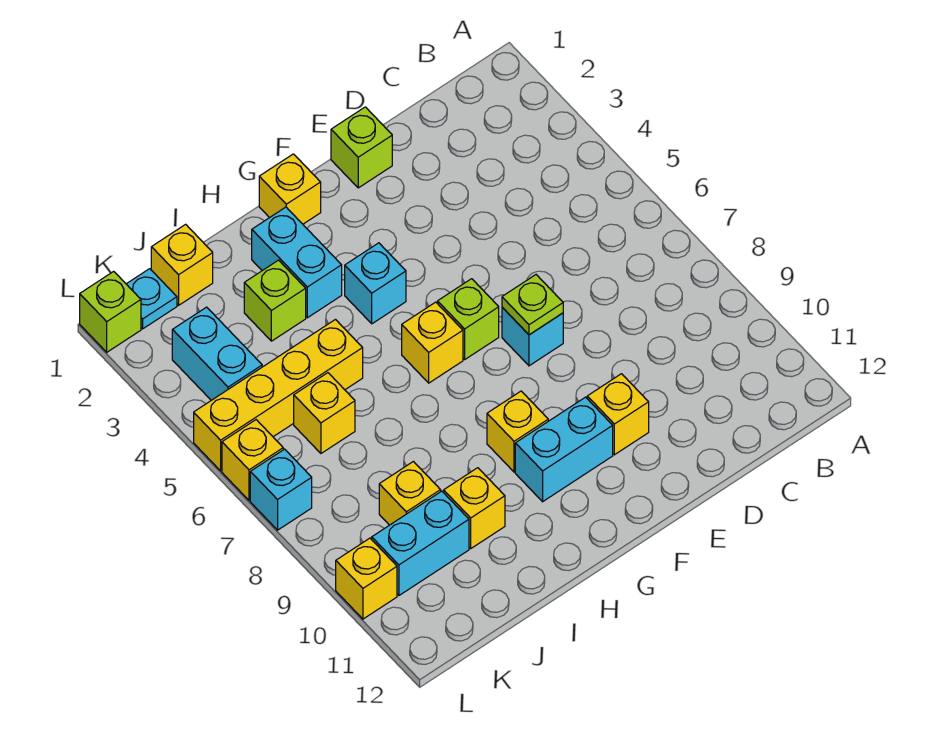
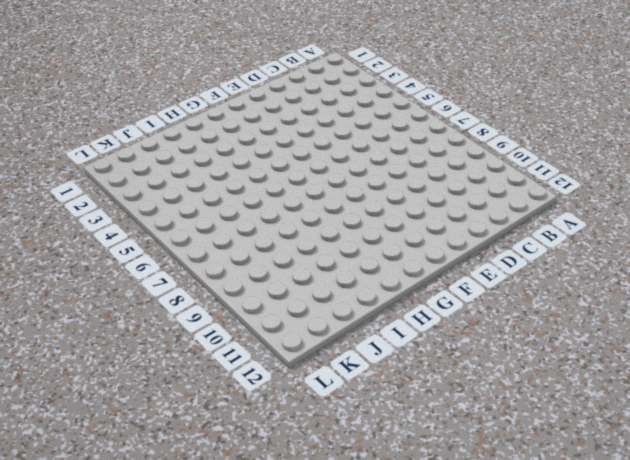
none -> lime 1x1 brick [331,107,392,188]
none -> cyan 1x1 brick [502,307,563,366]
none -> yellow 1x1 brick [587,374,649,455]

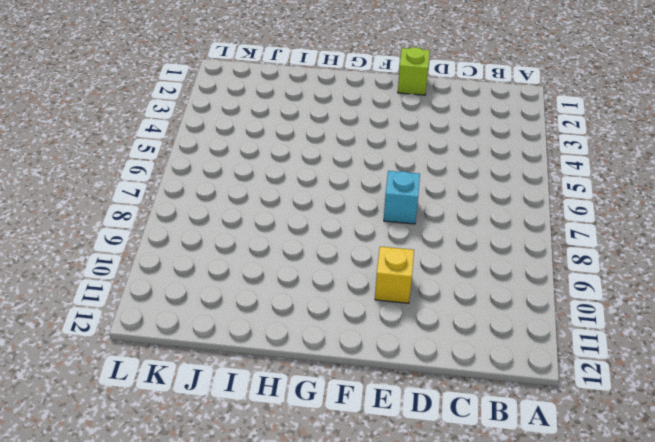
none -> lime 1x1 brick [438,279,499,359]
none -> cyan 1x2 brick [515,397,613,502]
none -> yellow 1x1 brick [259,154,321,224]

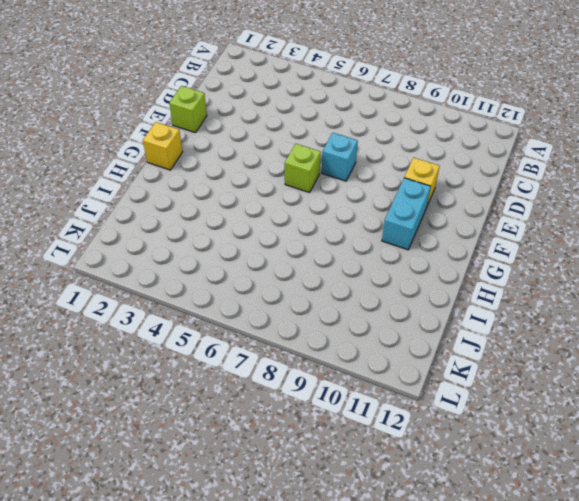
none -> cyan 1x1 brick [345,243,406,324]
none -> yellow 1x1 brick [402,302,463,383]
none -> yellow 1x1 brick [487,391,548,472]

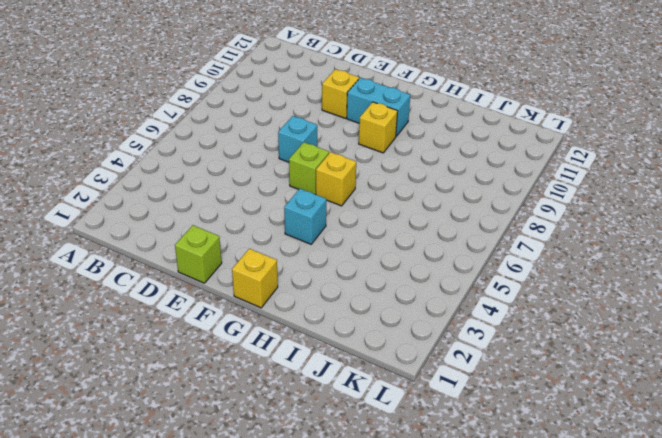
none -> cyan 1x2 brick [252,207,342,318]
none -> lime 1x1 brick [244,260,306,341]
none -> yellow 1x4 brick [194,320,363,471]

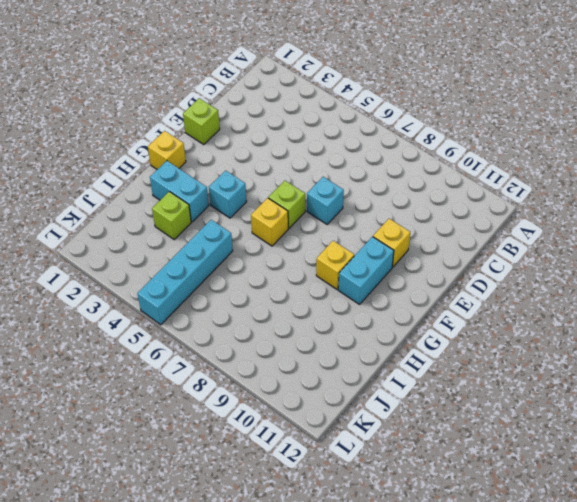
cyan 1x4 brick [137,220,233,325] -> yellow 1x4 brick [194,320,363,471]
none -> yellow 1x1 brick [444,468,505,548]
none -> yellow 1x1 brick [151,224,213,305]
none -> yellow 1x1 brick [294,373,355,453]

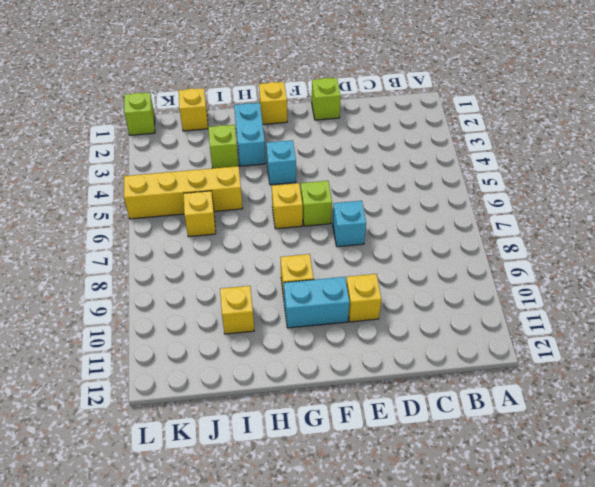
none -> yellow 1x1 brick [379,462,441,525]
none -> cyan 1x2 brick [372,491,469,595]
none -> cyan 1x1 plate [127,269,177,329]

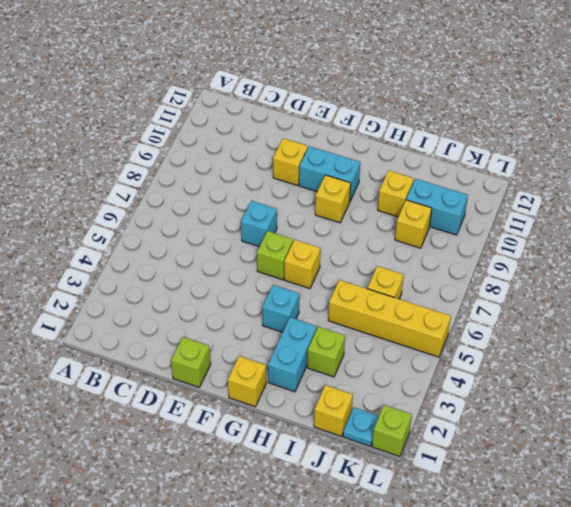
none -> cyan 1x2 brick [172,307,262,400]
none -> yellow 1x1 brick [222,420,283,500]
none -> cyan 1x1 brick [250,449,312,530]

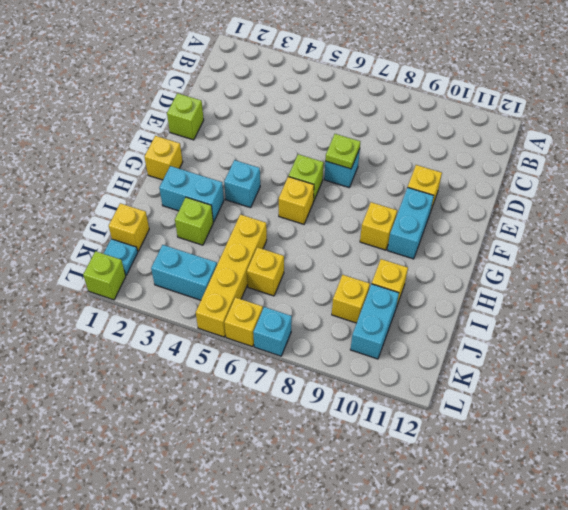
none -> yellow 1x1 brick [336,538,397,619]

